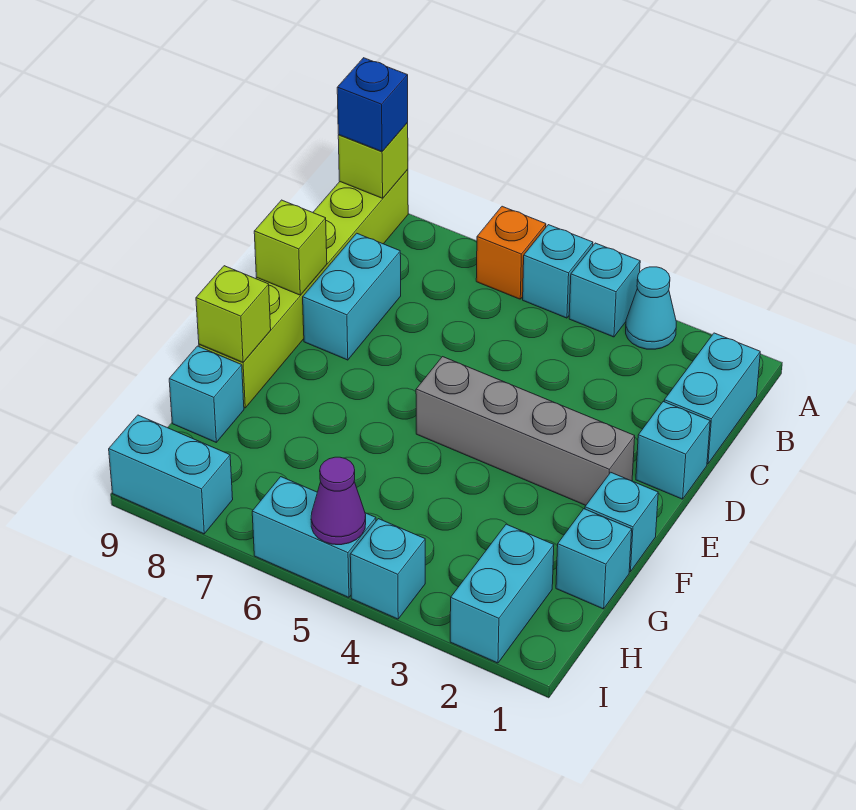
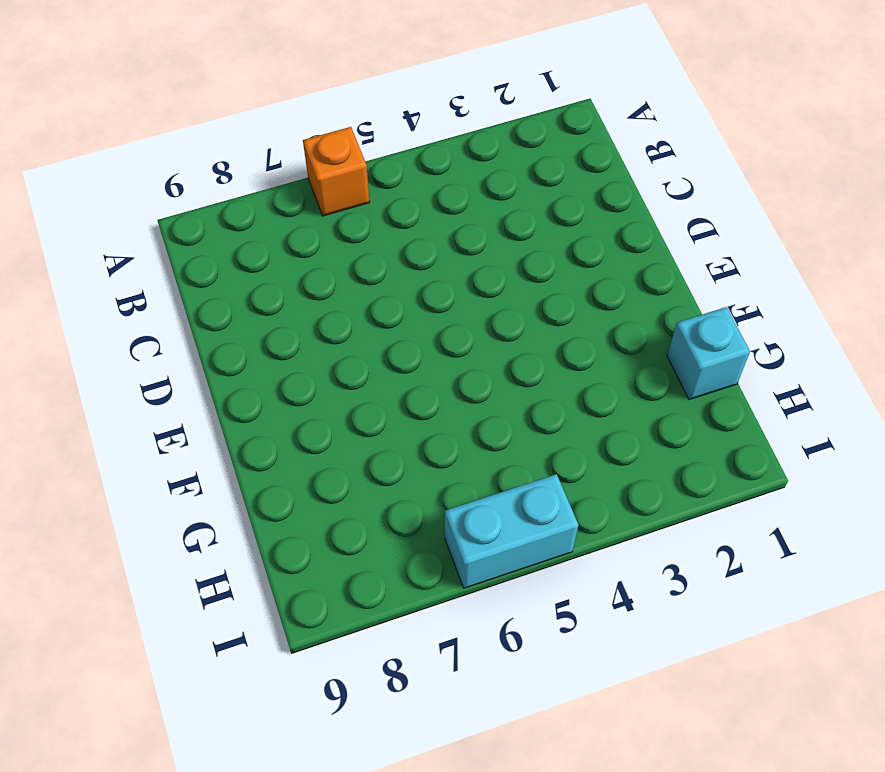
none -> cyan 1x1 cone [626,267,676,349]
none -> cyan 1x1 brick [569,243,640,337]
none -> cyan 1x1 brick [523,225,593,318]

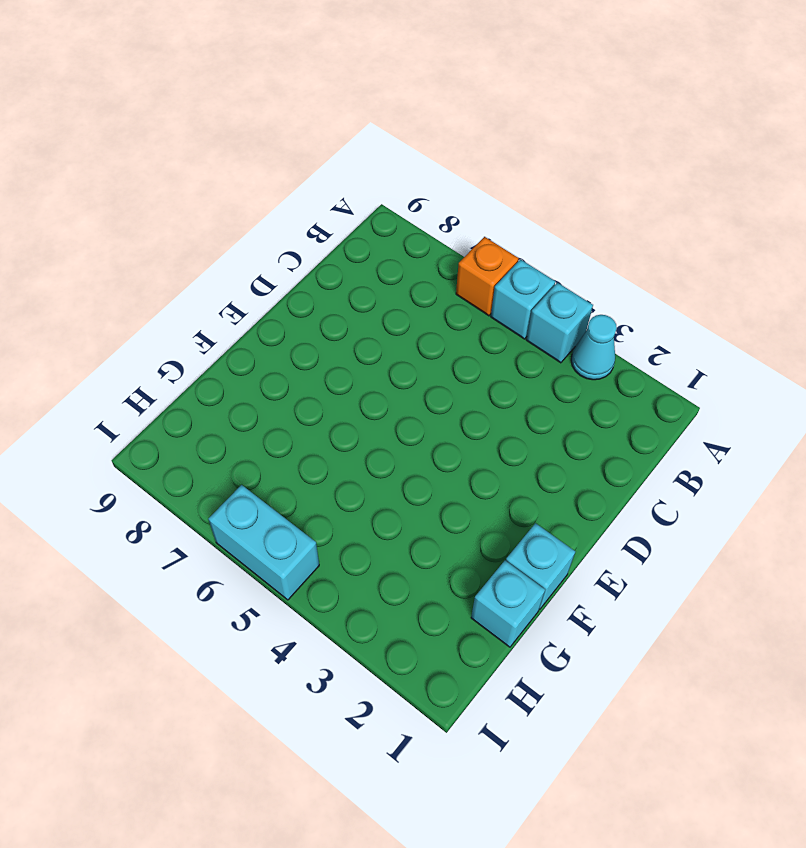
none -> lime 1x6 brick [199,169,408,408]
none -> cyan 1x2 brick [664,333,760,464]
none -> cyan 1x2 brick [303,233,401,360]

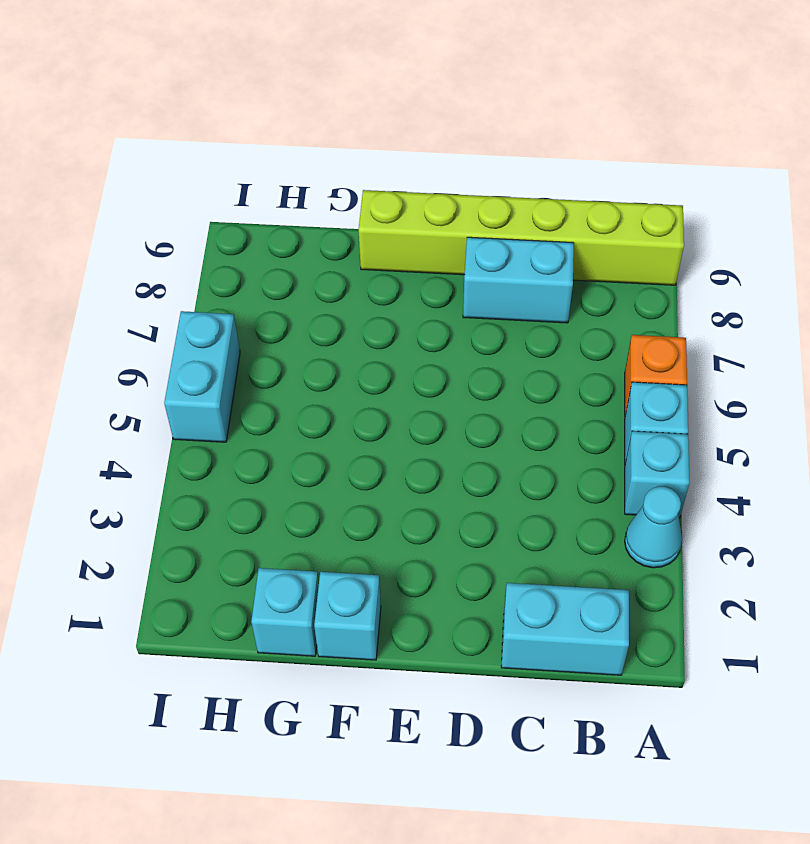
none -> cyan 1x1 brick [636,402,710,499]
none -> grey 1x4 brick [416,357,635,505]
none -> cyan 1x1 brick [169,346,244,442]

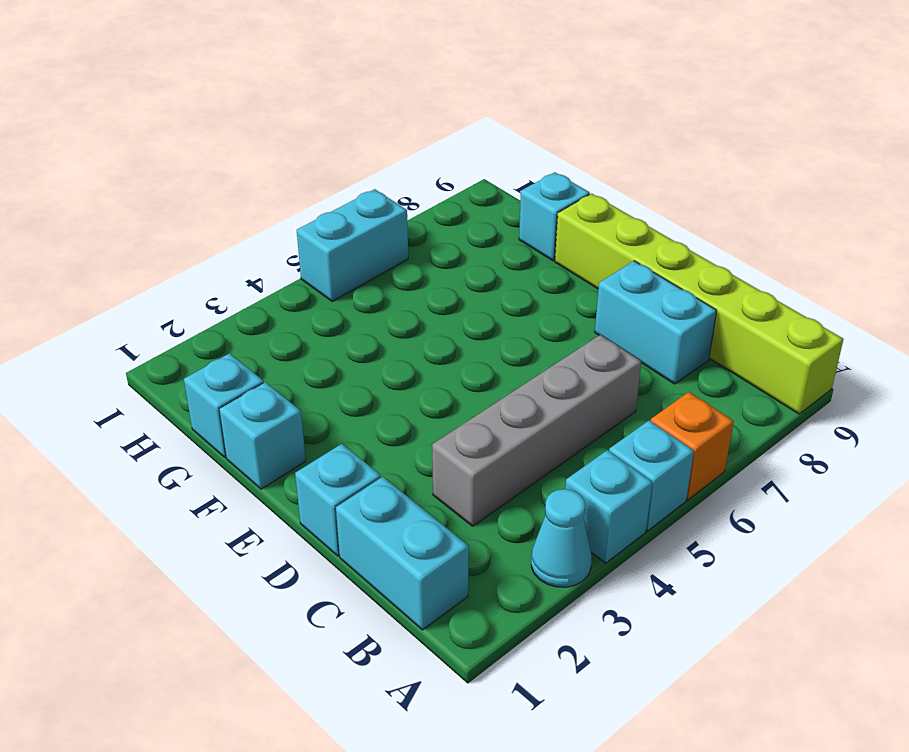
grey 1x4 brick [432,335,641,526] -> grey 1x4 brick moved to [416,357,635,505]
none -> cyan 1x2 brick [450,524,554,663]
none -> cyan 1x1 brick [350,519,425,619]
none -> cyan 1x2 brick [109,415,233,534]

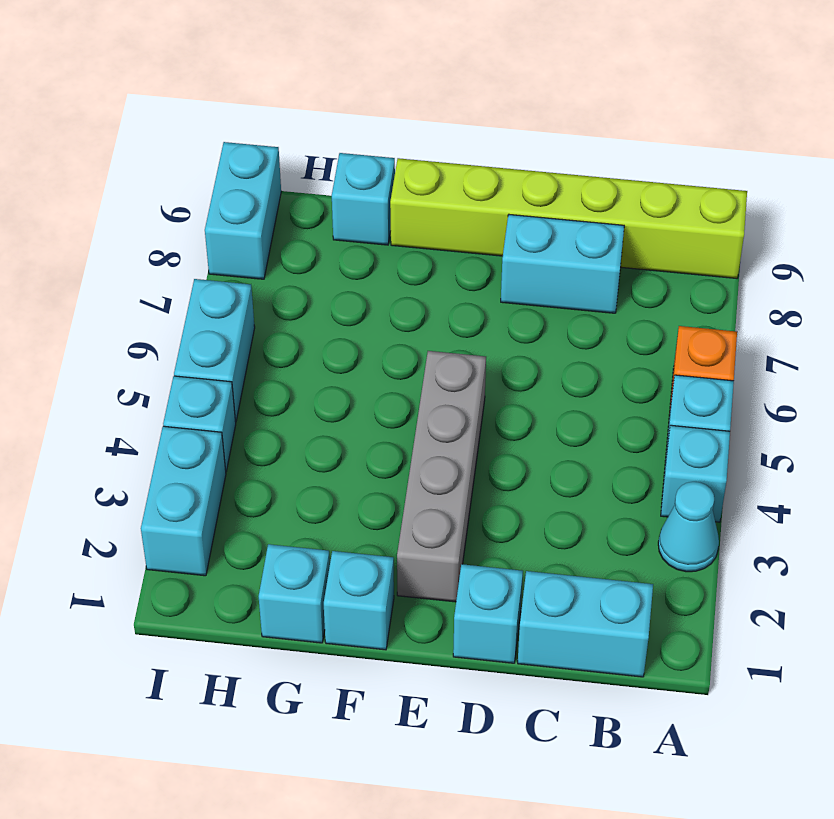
cyan 1x2 brick [141,426,226,576] -> cyan 1x2 brick turned to [450,524,554,663]
none -> lime 1x1 brick [338,123,408,198]
none -> lime 1x1 brick [254,200,327,295]
none -> lime 1x1 brick [196,266,271,362]

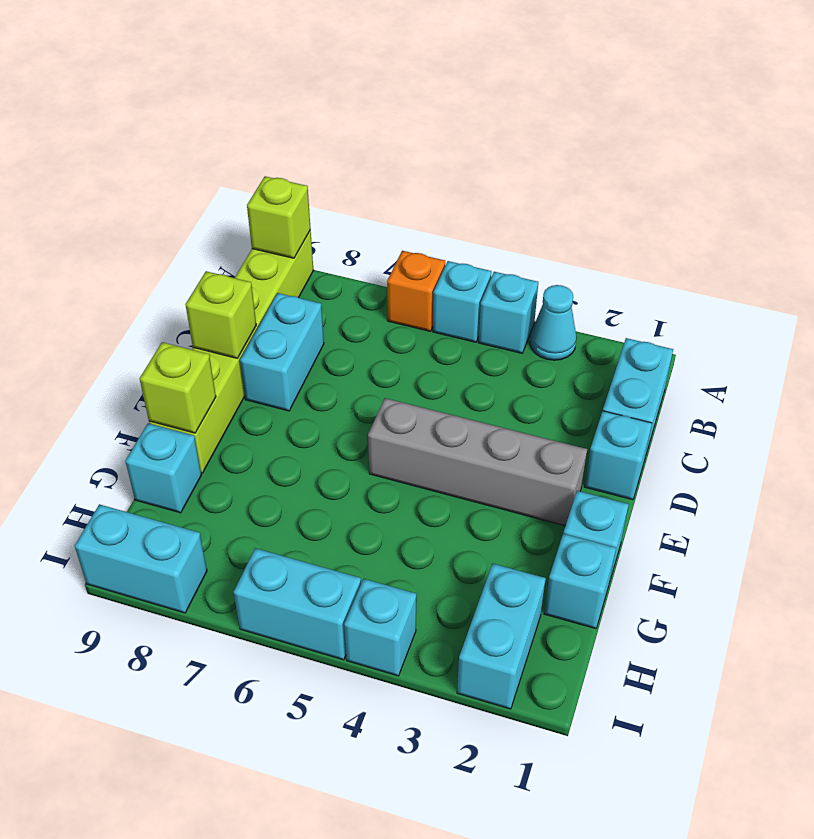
none -> purple 1x1 cone [311,457,366,545]
none -> blue 1x1 brick [337,58,408,152]

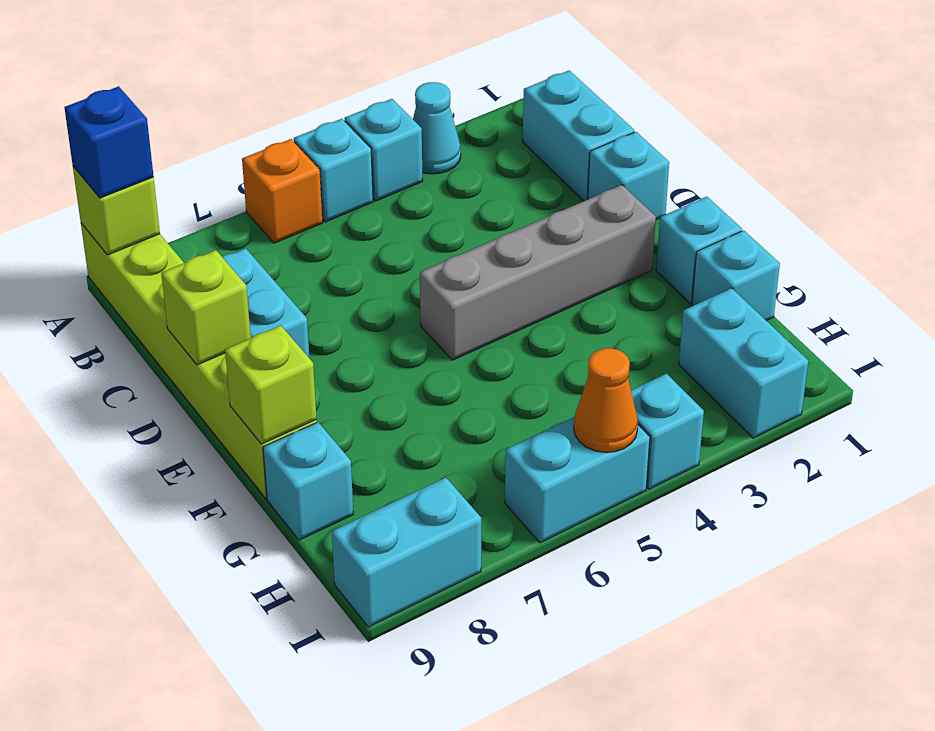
orange 1x1 cone [574,348,638,452] -> purple 1x1 cone [311,457,366,545]

